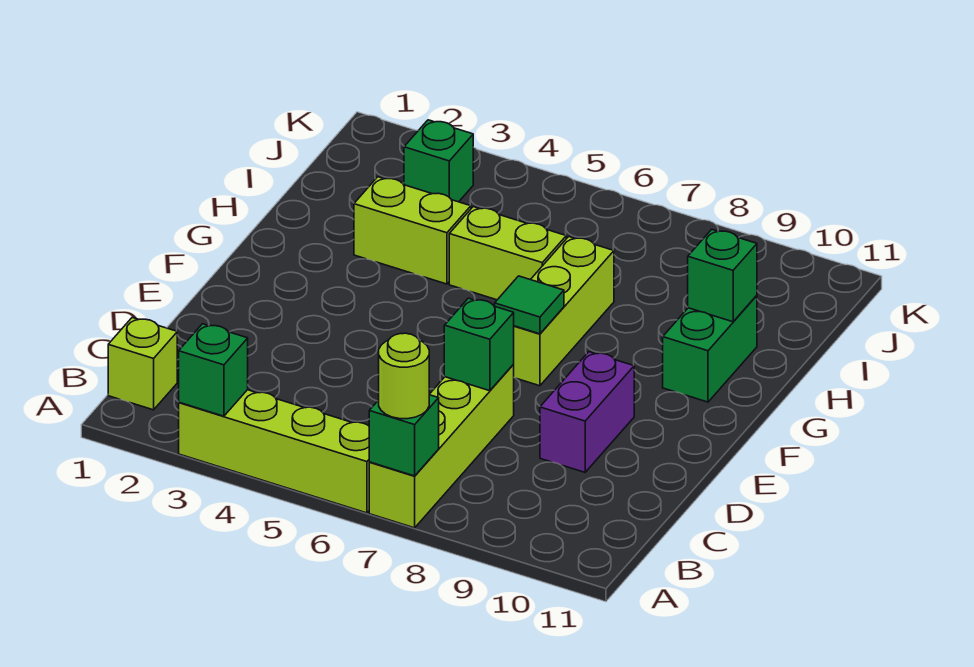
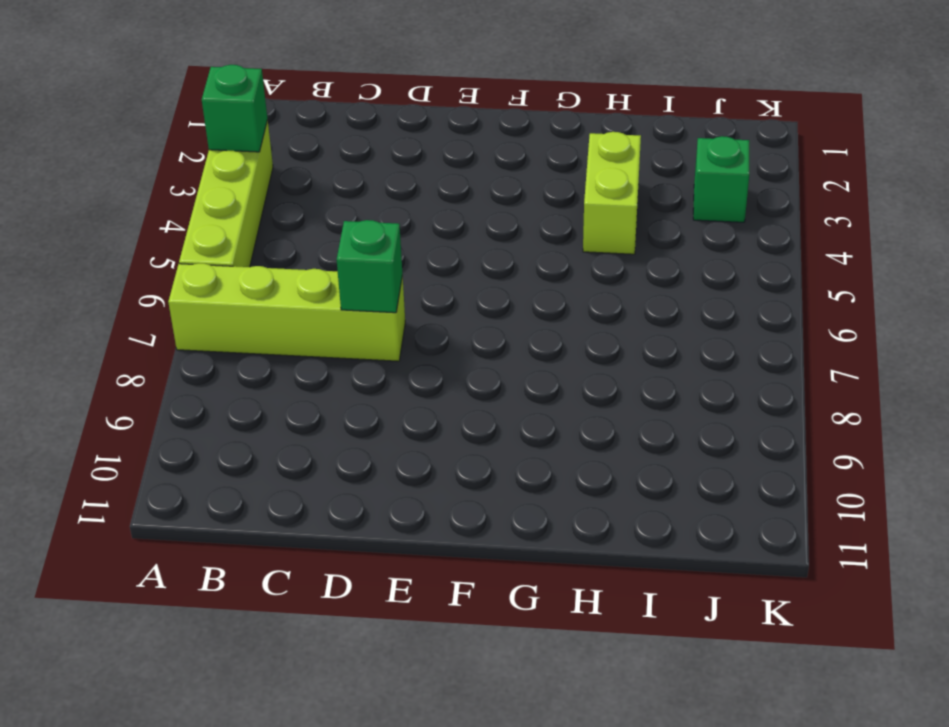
none -> lime 1x1 brick [108,317,177,410]
none -> purple 1x2 brick [540,352,634,472]
none -> lime 1x3 brick [513,236,614,386]

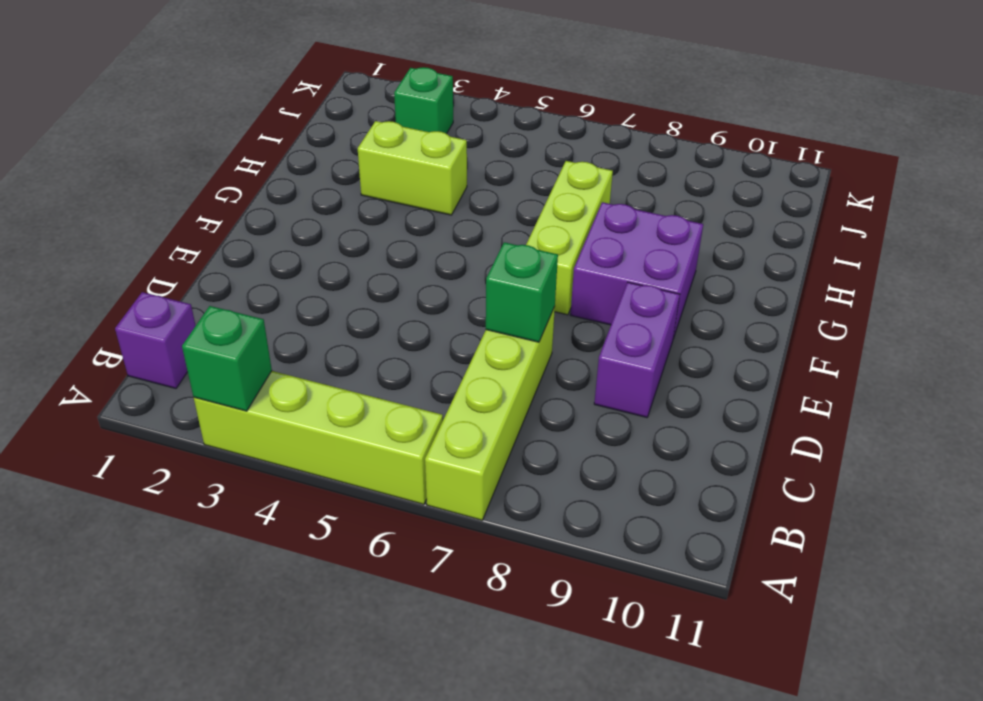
purple 1x1 brick [115,292,196,388] -> lime 1x1 brick [108,317,177,410]
purple 2x2 brick [571,202,703,339] -> none
none -> green 1x2 brick [663,296,757,402]
none -> lime 1x2 brick [449,207,566,300]
none -> green 1x1 brick [369,395,439,476]

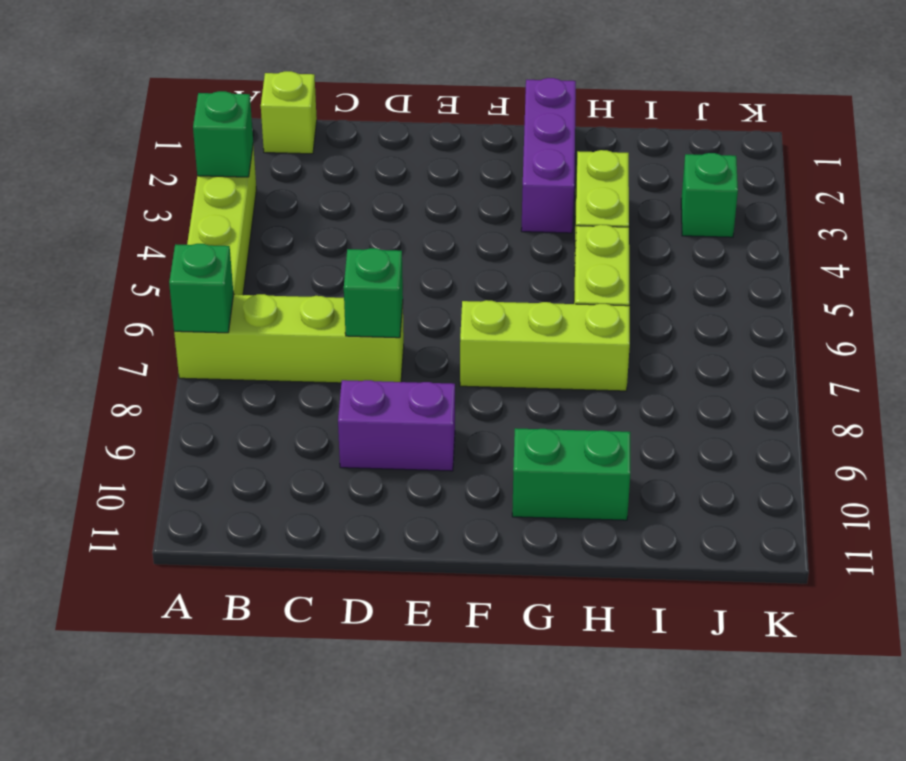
purple 1x3 brick [521,78,576,233] -> none
none -> green 1x1 tile [495,276,564,334]
none -> green 1x1 brick [688,229,757,322]
none -> lime 1x1 round brick [379,333,429,419]

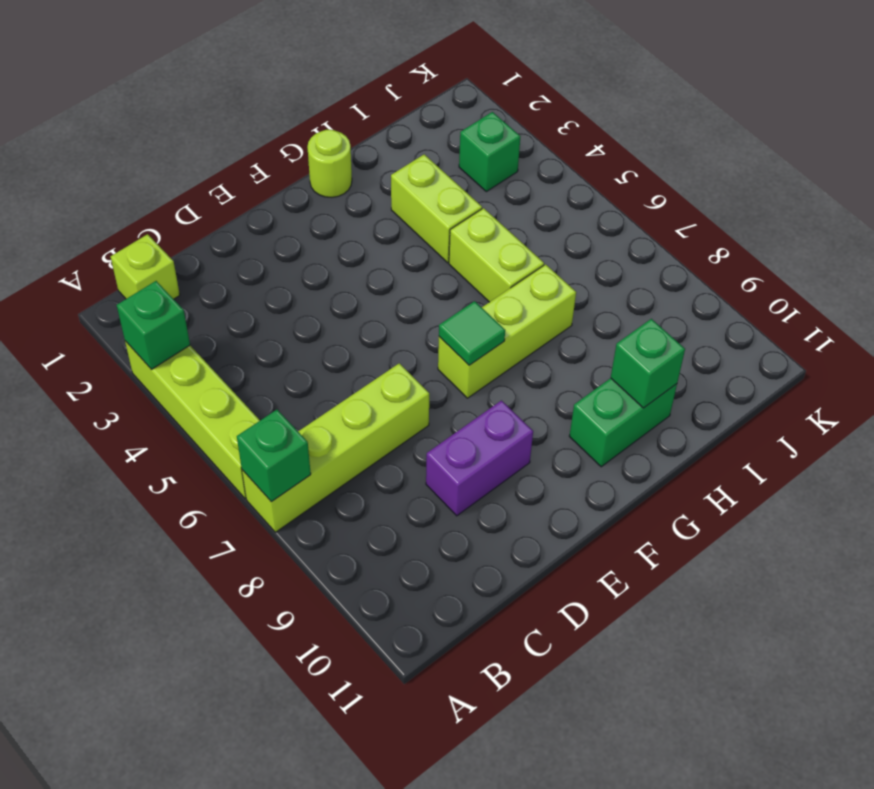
lime 1x1 round brick [307,130,352,197] -> lime 1x1 round brick moved to [379,333,429,419]
none -> green 1x1 brick [444,298,514,391]

